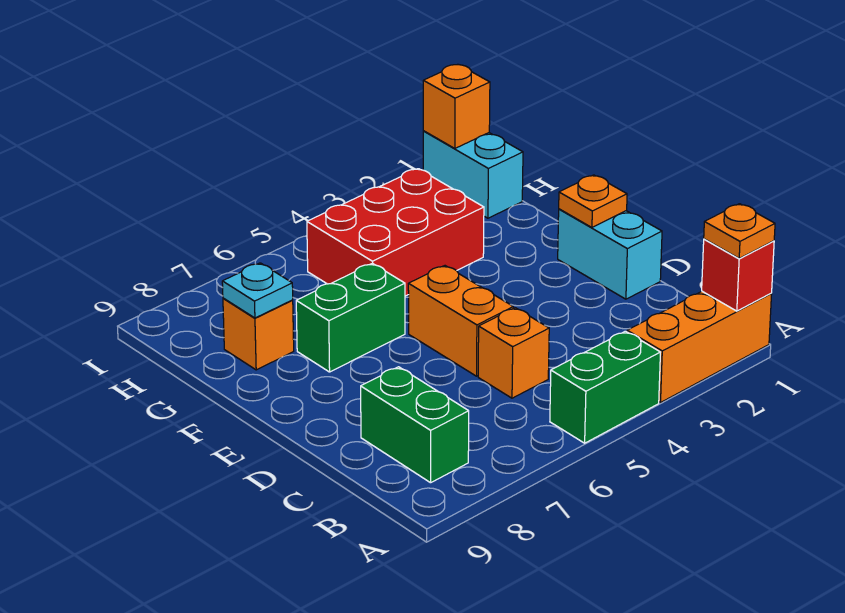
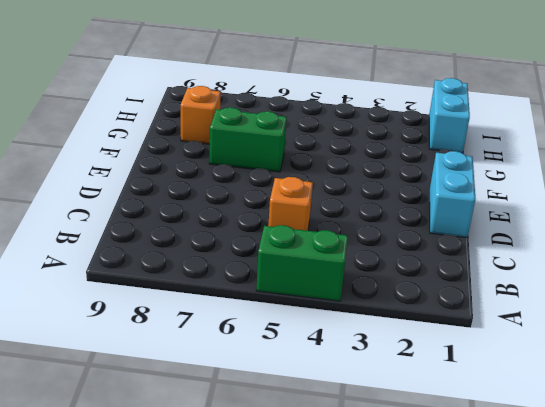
none -> orange 1x3 brick [627,291,772,403]
none -> green 1x2 brick [361,367,469,483]
none -> orange 1x2 brick [408,266,513,376]

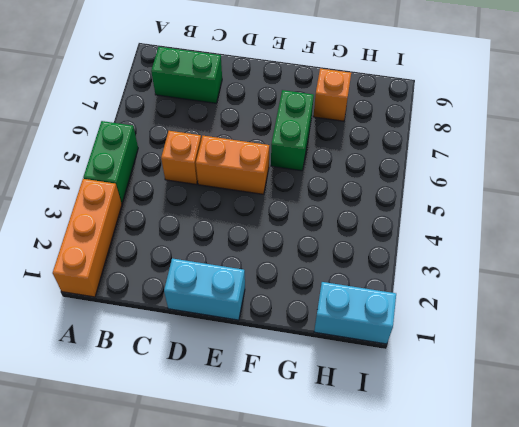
none -> red 2x3 brick [307,169,484,296]
none -> red 1x1 brick [702,239,774,311]
none -> orange 1x1 plate [559,175,627,227]

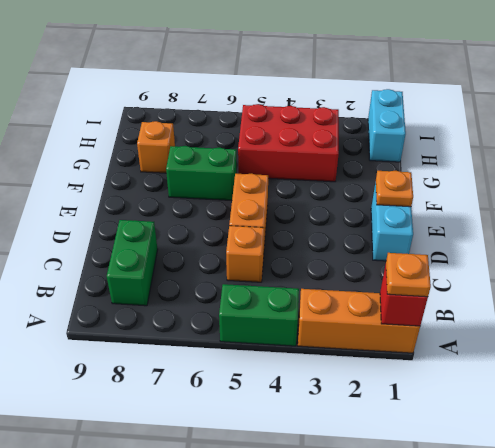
none -> cyan 1x1 plate [222,263,293,318]
none -> orange 1x1 brick [423,65,490,148]

